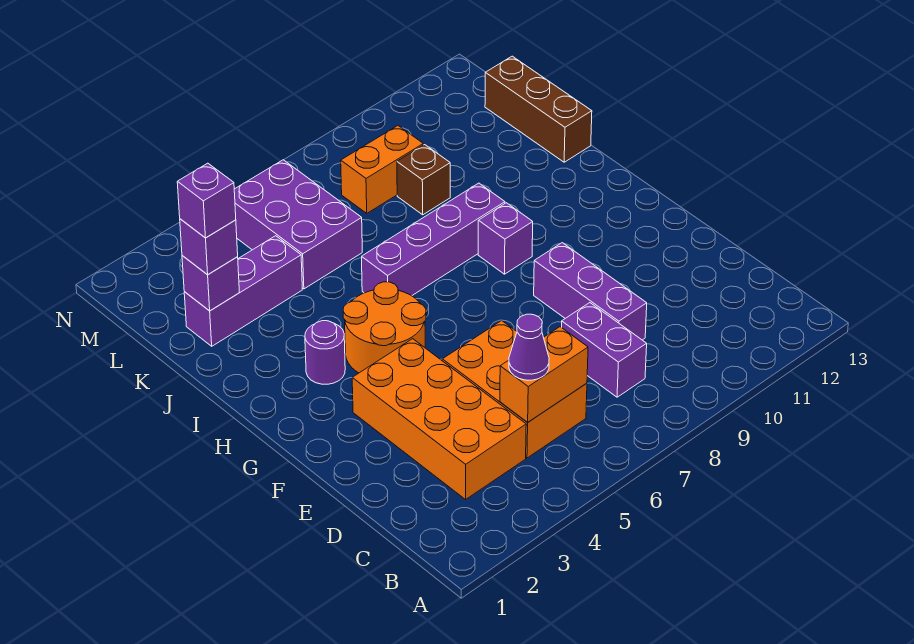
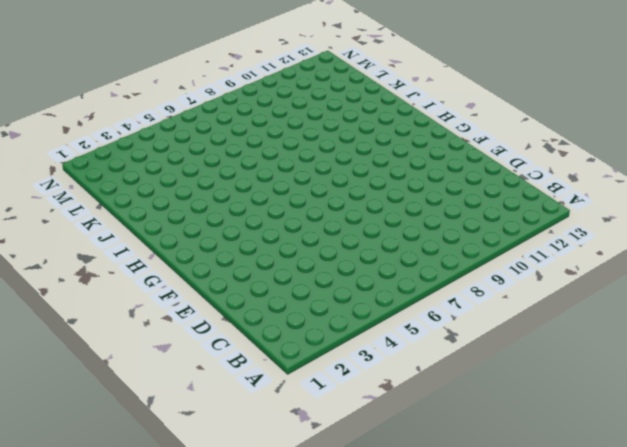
none -> orange 2x4 brick [352,339,526,499]
none -> orange 2x3 brick [442,321,587,458]
none -> purple 1x2 brick [562,303,647,397]

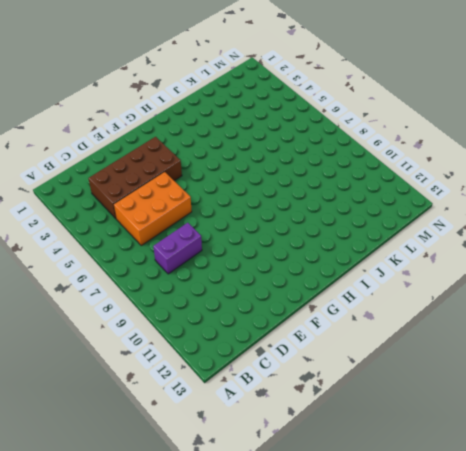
brown 2x4 brick [88,137,182,218] -> orange 2x4 brick [352,339,526,499]
none -> purple 1x3 brick [534,243,647,340]
none -> orange 2x2 round brick [343,282,426,373]
none -> purple 1x1 round brick [305,321,345,384]

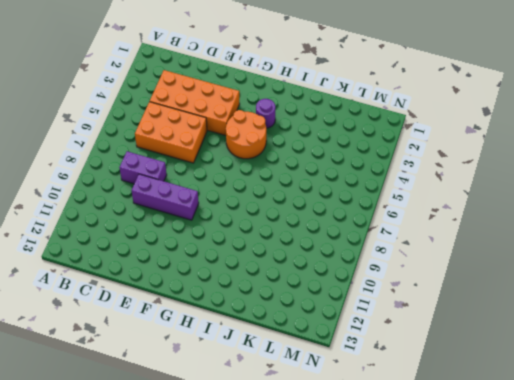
none -> purple 1x1 brick [478,203,533,274]
none -> purple 1x4 brick [362,183,505,296]
none -> brown 1x3 brick [485,56,592,162]

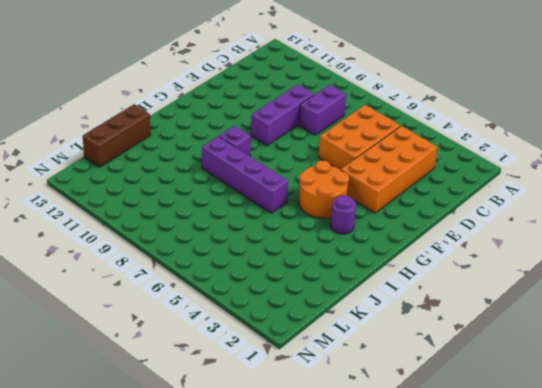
none -> purple 1x3 brick [184,236,302,346]
none -> purple 2x3 brick [234,160,362,289]
none -> brown 1x1 brick [397,145,450,215]

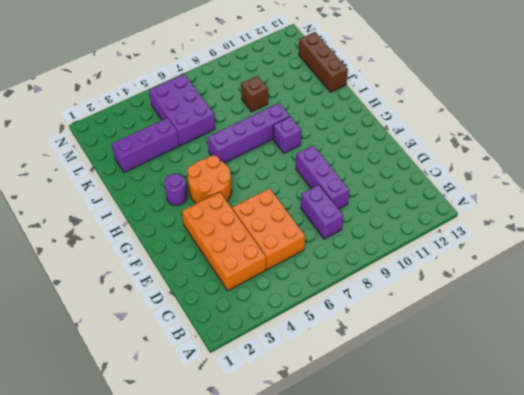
none -> orange 1x2 brick [341,126,423,213]
none -> orange 1x2 brick [500,327,588,422]
none -> purple 1x1 brick [182,256,239,311]

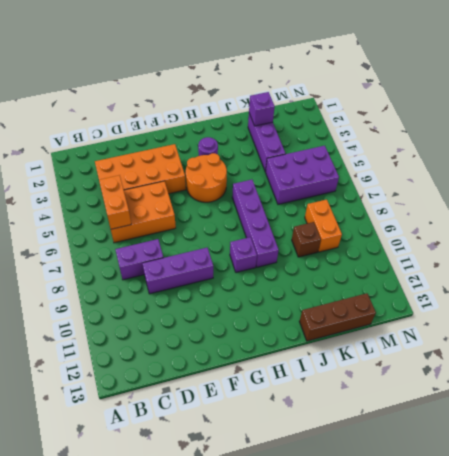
none -> purple 1x1 cone [509,314,549,380]
none -> purple 1x1 brick [180,219,238,275]
none -> purple 1x1 brick [177,163,236,238]

